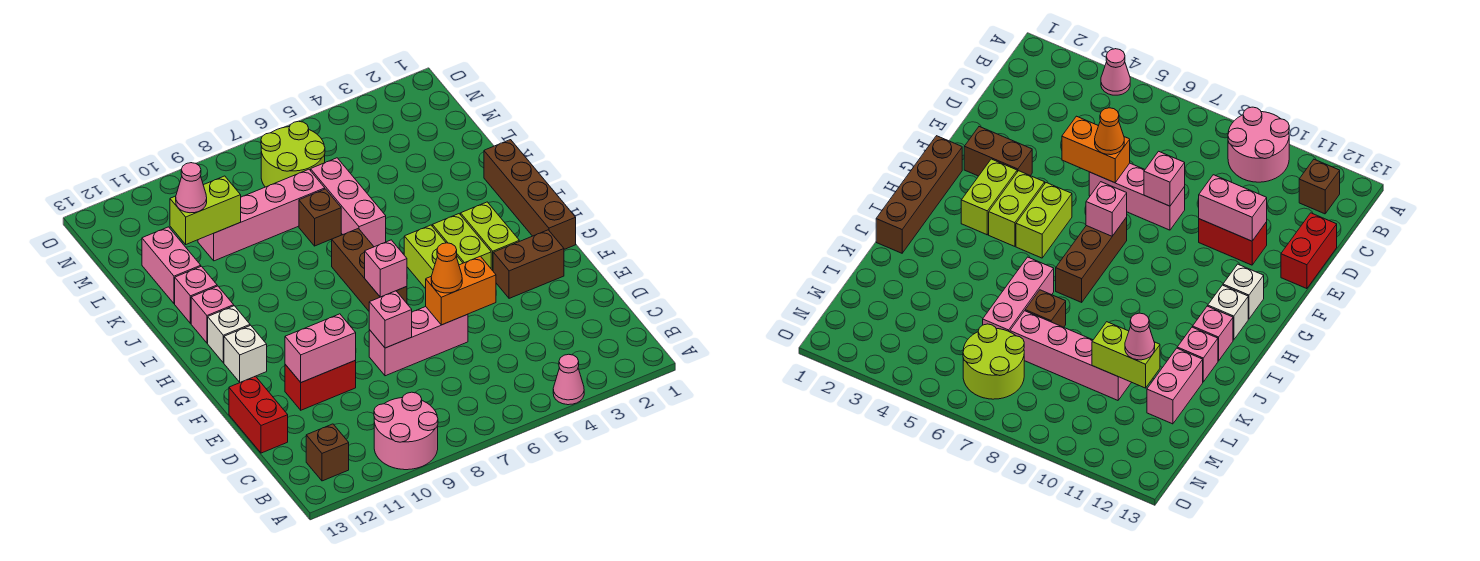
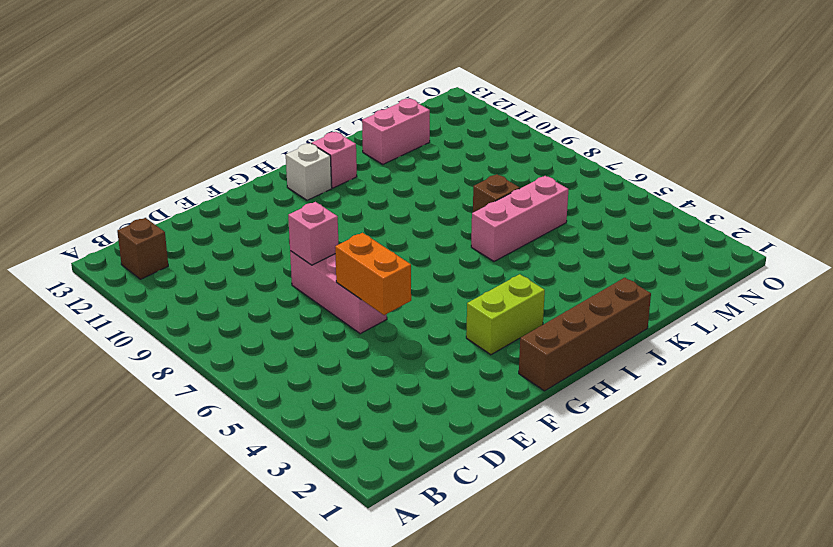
none -> pink 1x1 cone [553,354,584,405]
none -> pink 2x2 round brick [374,392,438,470]
none -> red 1x2 brick [229,376,288,453]

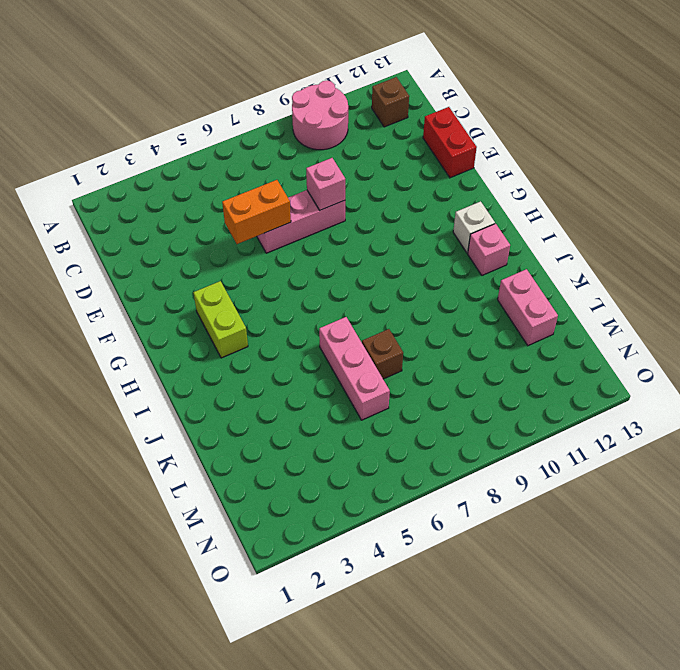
none -> pink 1x1 cone [553,354,584,405]
none -> red 1x2 brick [285,360,356,410]
none -> brown 1x2 brick [493,230,564,298]

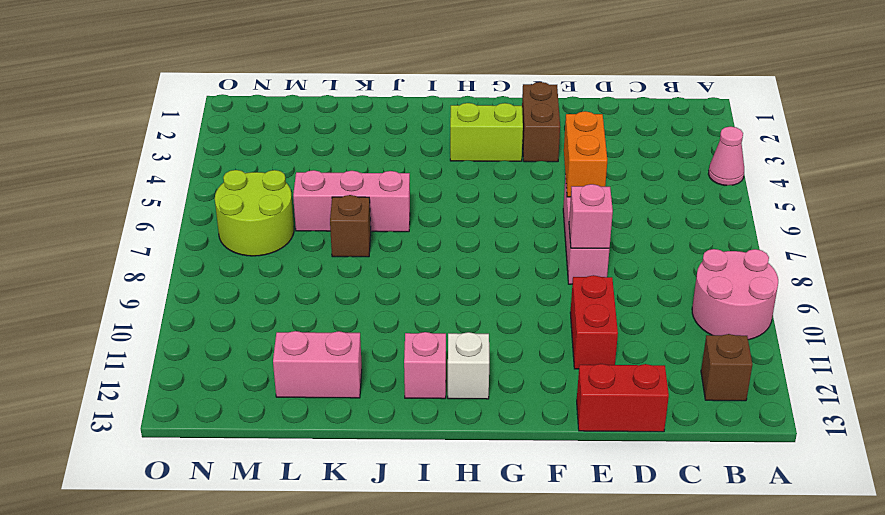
none -> brown 1x4 brick [484,140,576,249]
none -> lime 1x2 brick [432,214,491,268]
none -> lime 1x2 brick [404,225,463,289]

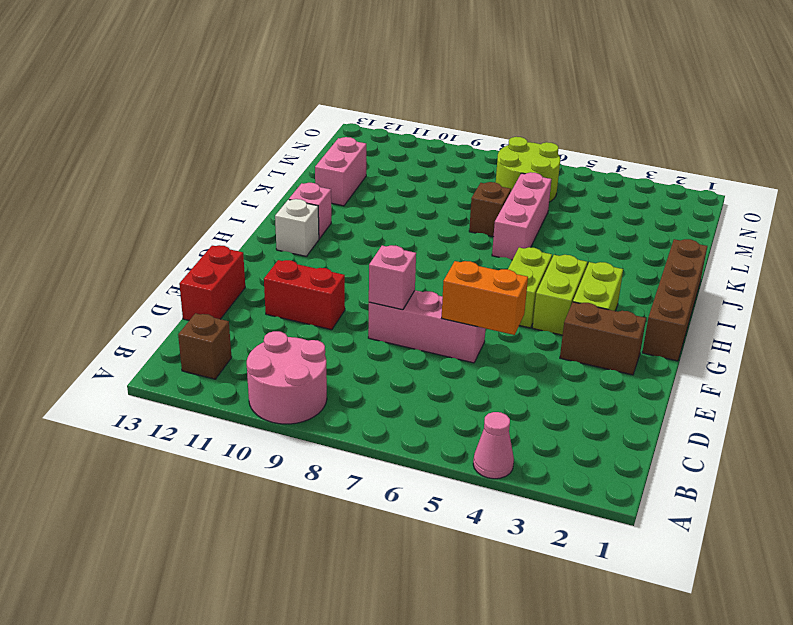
none -> brown 1x3 brick [332,228,407,311]
none -> white 1x1 brick [224,325,267,382]
none -> pink 1x1 brick [175,266,217,323]

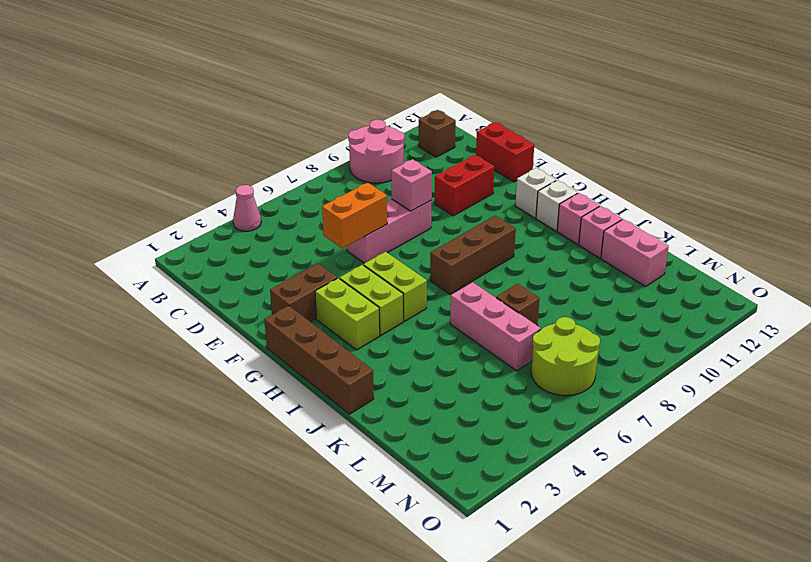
brown 1x3 brick [430,215,516,294] -> brown 1x3 brick turned to [332,228,407,311]
none -> pink 1x4 brick [198,169,325,261]
none -> pink 1x2 brick [285,314,356,382]
none -> pink 1x1 brick [365,240,407,297]

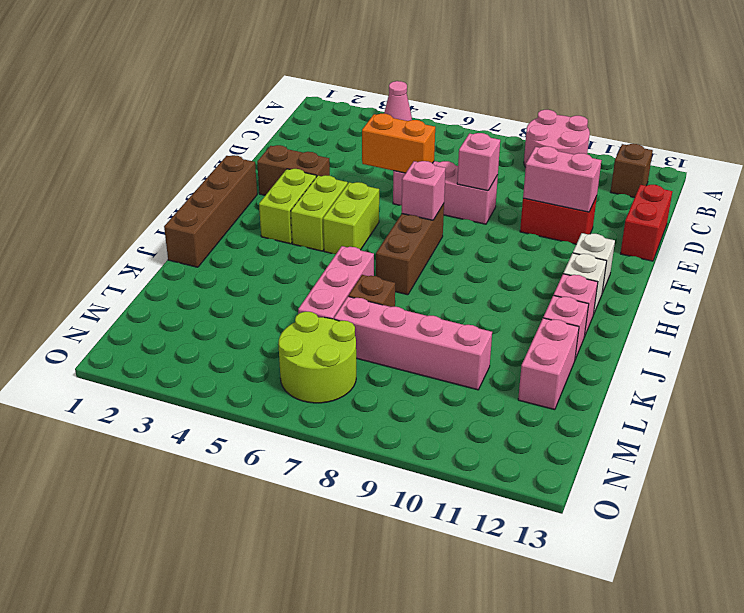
none -> lime 1x2 brick [170,176,241,244]
none -> orange 1x1 cone [431,243,462,293]
none -> pink 1x1 cone [176,163,207,213]

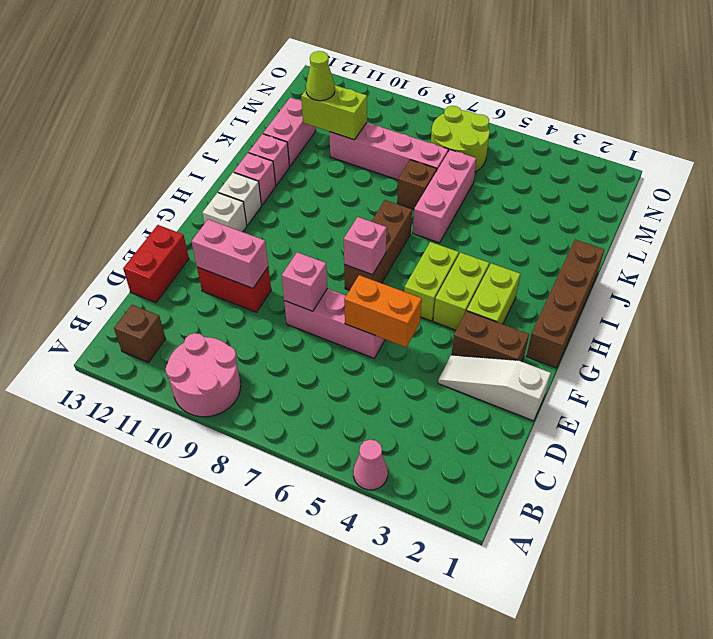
white 1x3 slope [438,355,551,421] -> none
lime 1x1 cone [306,51,335,101] -> pink 1x1 cone [176,163,207,213]
none -> orange 1x1 cone [431,243,462,293]

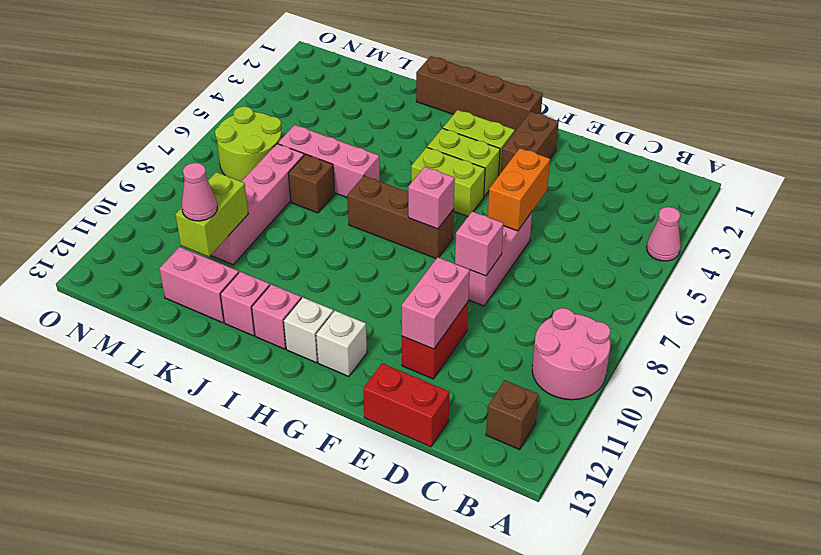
none -> orange 1x1 cone [431,243,462,293]

